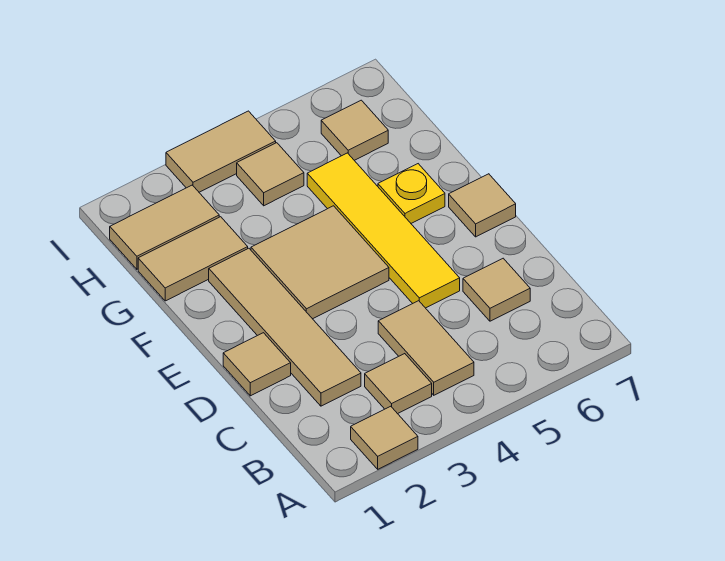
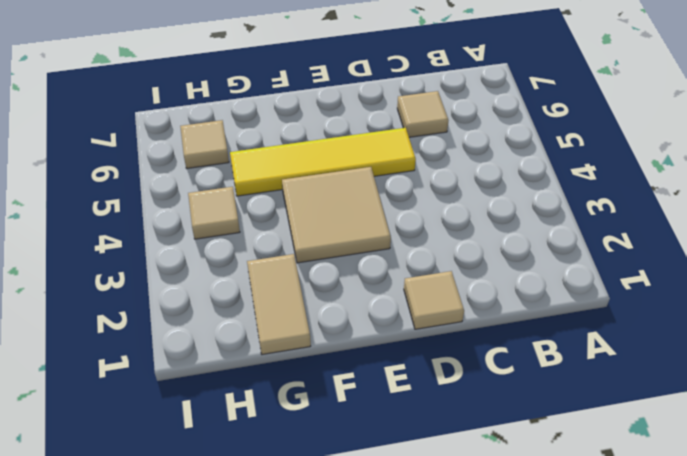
none -> tan 1x1 tile [351,406,418,469]
none -> tan 1x1 tile [365,354,432,414]
none -> tan 1x2 tile [378,301,474,395]

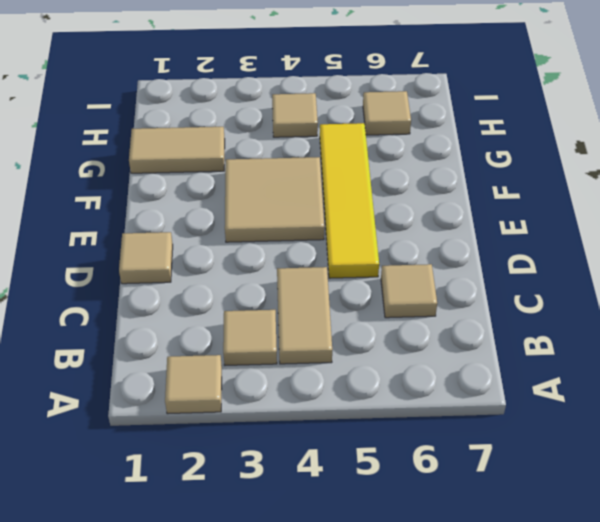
none -> tan 1x4 tile [209,248,361,406]
none -> tan 1x1 tile [449,174,516,237]
none -> yellow 1x1 plate [378,164,445,223]

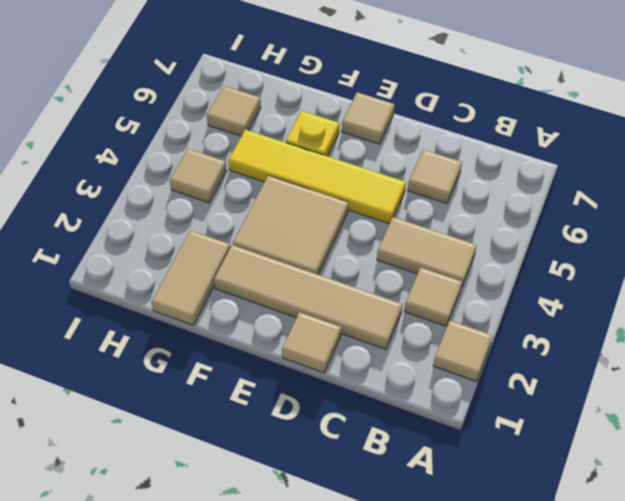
none -> tan 1x2 tile [110,185,219,269]
none -> tan 1x2 tile [166,111,276,192]

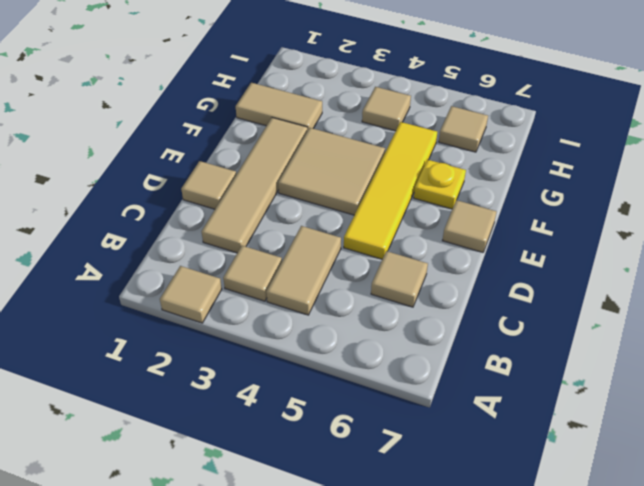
none -> tan 1x2 tile [110,185,219,269]
none -> tan 1x2 tile [166,111,276,192]

